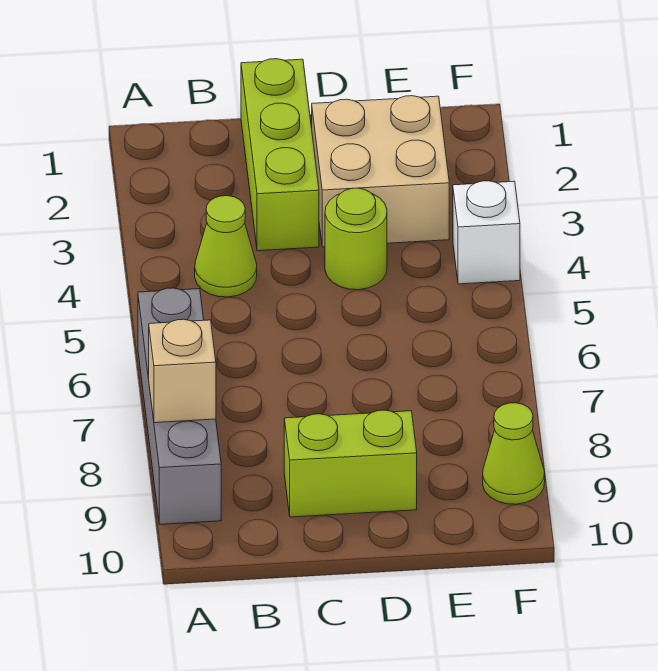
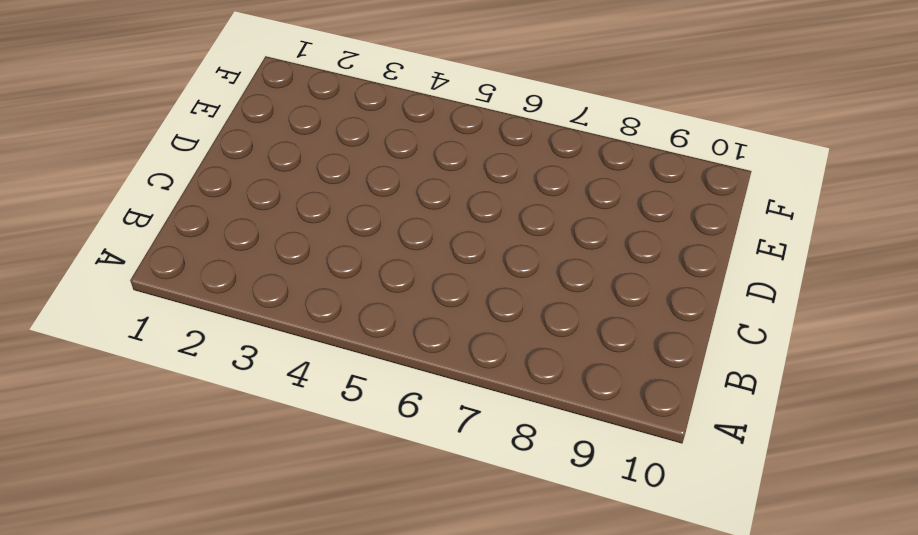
none -> grey 1x4 brick [138,288,221,524]
none -> lime 1x1 cone [195,196,257,297]

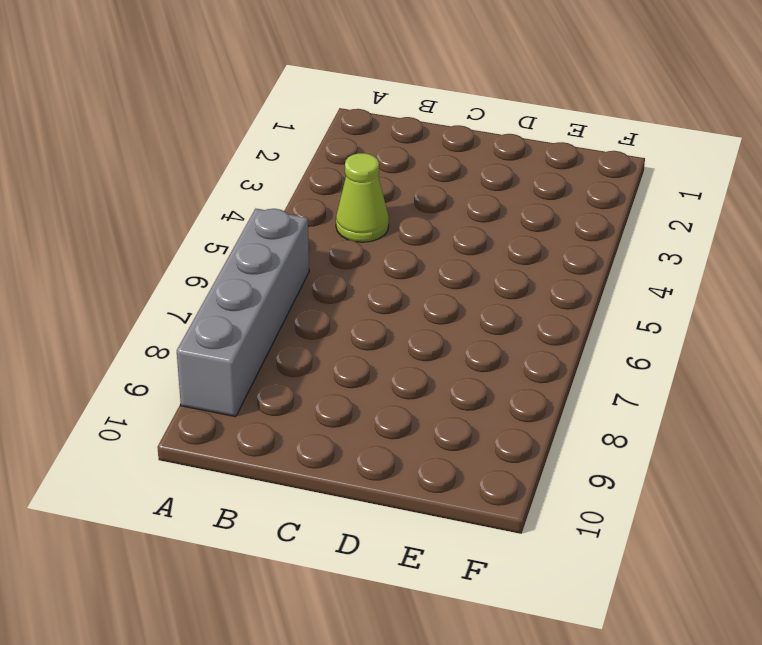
none -> lime 1x3 brick [241,59,319,251]
none -> lime 1x2 brick [284,410,417,517]

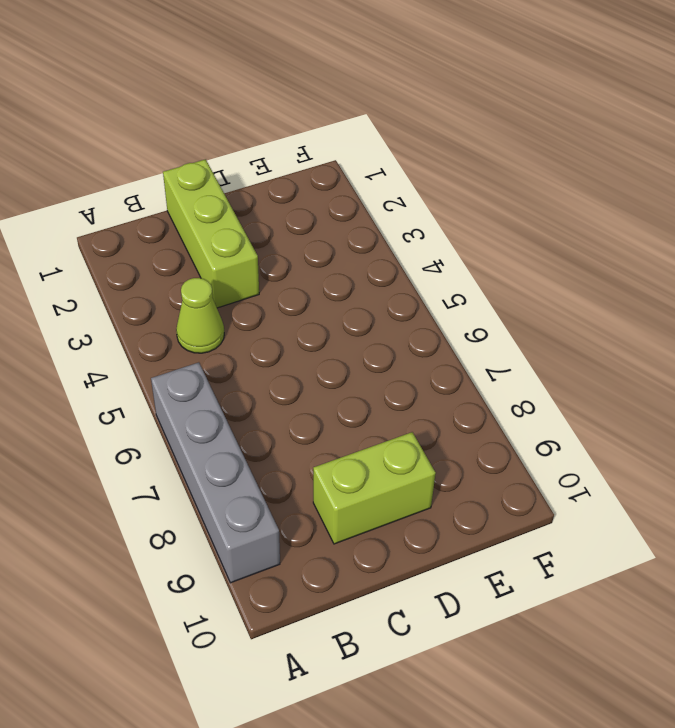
none -> tan 2x2 brick [312,96,449,247]
none -> lime 1x1 round brick [325,188,387,290]

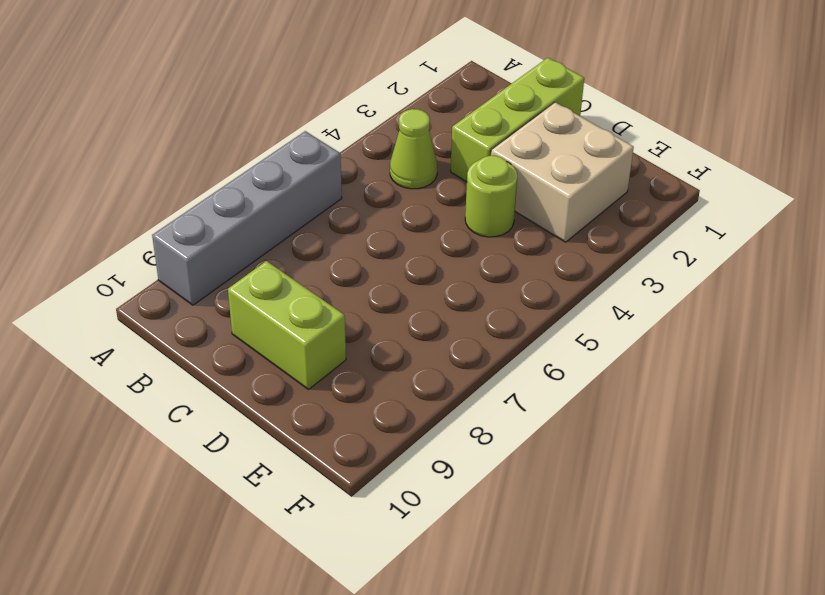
none -> white 1x1 brick [453,181,520,284]
none -> lime 1x1 cone [483,403,545,504]

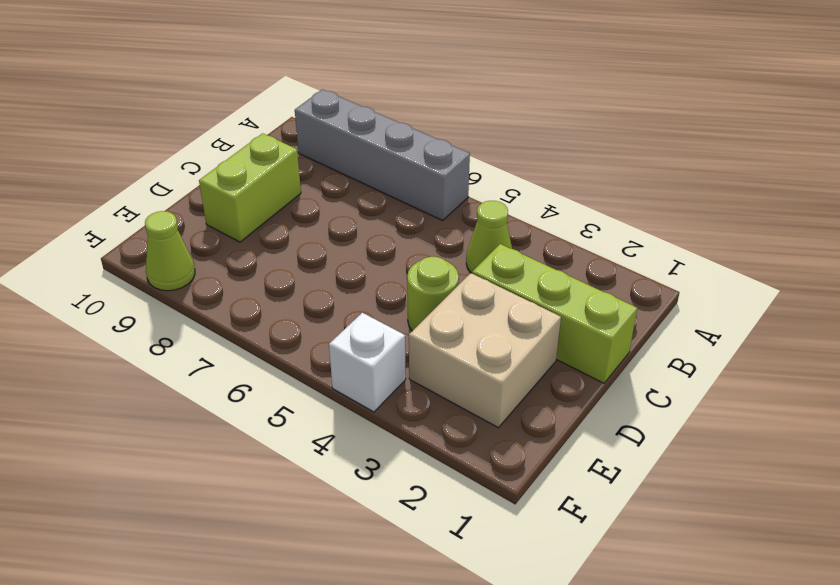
none -> tan 1x1 brick [149,319,216,423]

